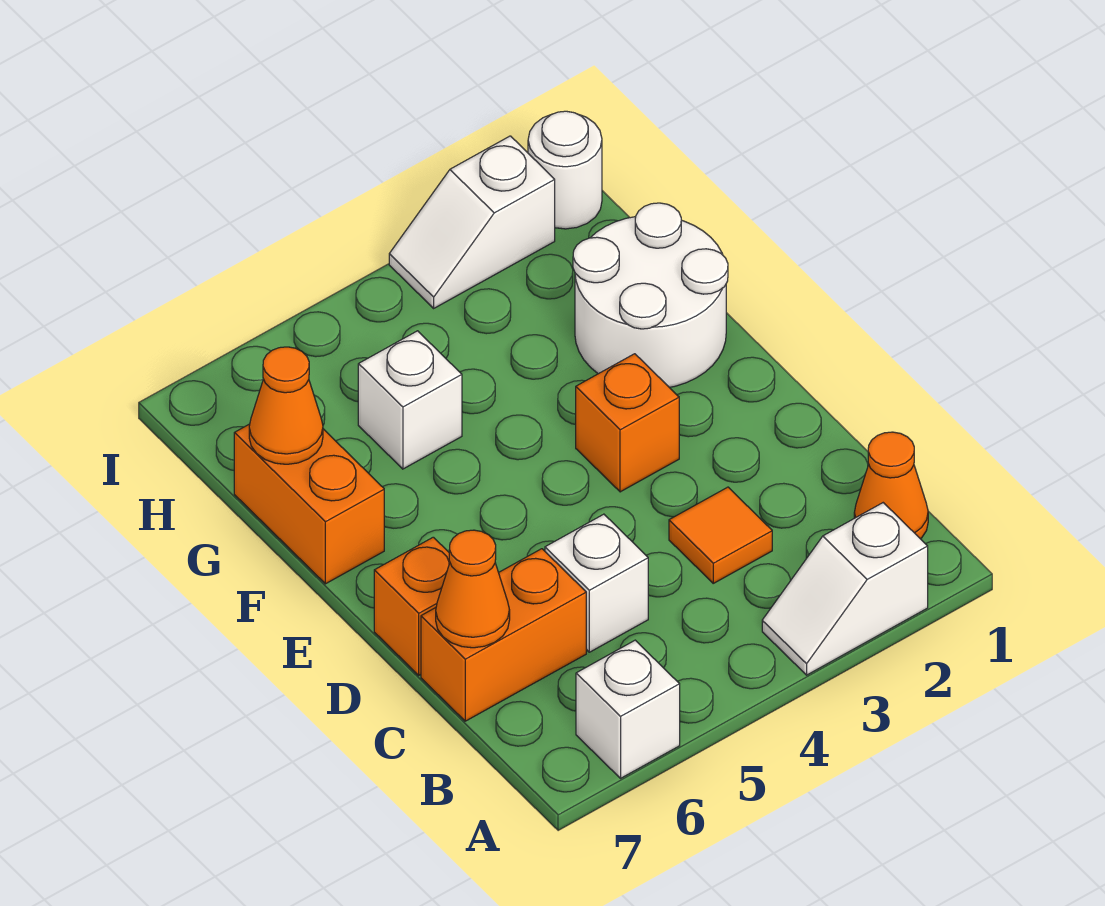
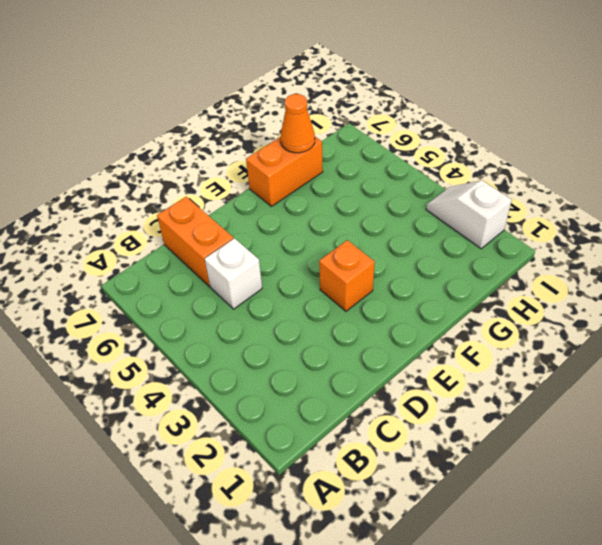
none -> white 1x2 slope [762,503,928,675]
none -> white 1x1 brick [576,640,680,778]
none -> orange 1x1 cone [854,432,928,539]

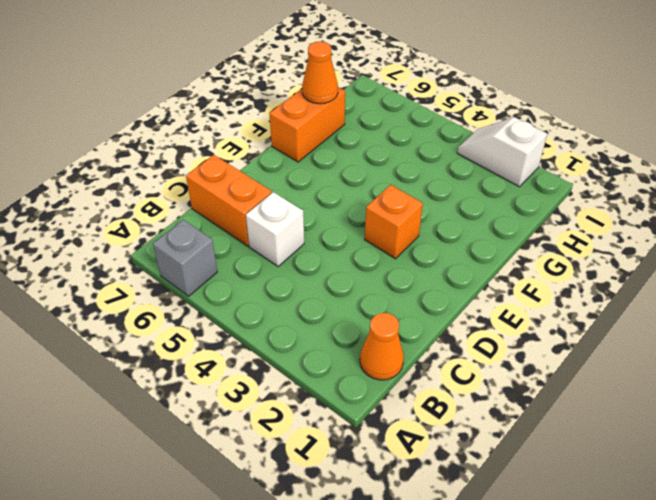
grey 1x1 brick [153,220,217,296] -> white 1x1 brick [576,640,680,778]
none -> white 1x2 slope [762,503,928,675]
none -> orange 1x1 tile [669,487,772,583]
none -> orange 1x1 brick [374,537,450,675]

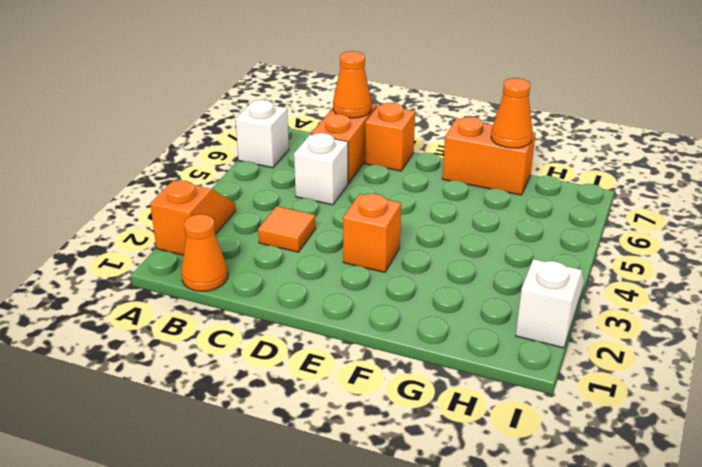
orange 1x2 slope [150,181,236,255] -> white 1x2 slope [762,503,928,675]
none -> white 2x2 round brick [573,203,728,387]
none -> white 1x1 brick [358,331,462,469]
none -> white 1x1 round brick [528,111,602,229]

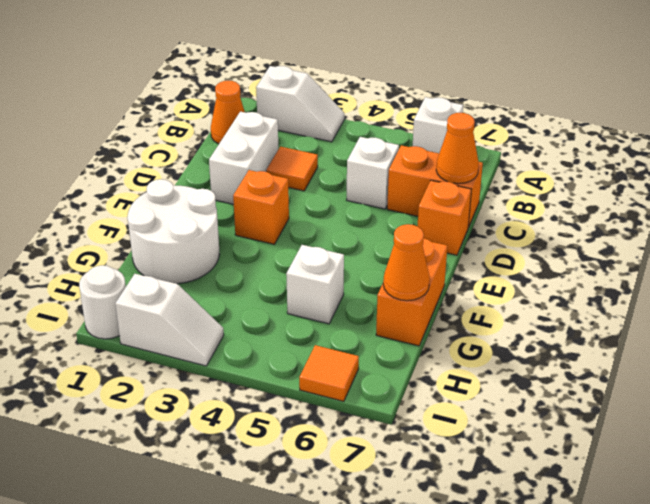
white 1x2 brick [209,112,278,204] -> none
orange 1x1 tile [299,345,359,401] -> none

